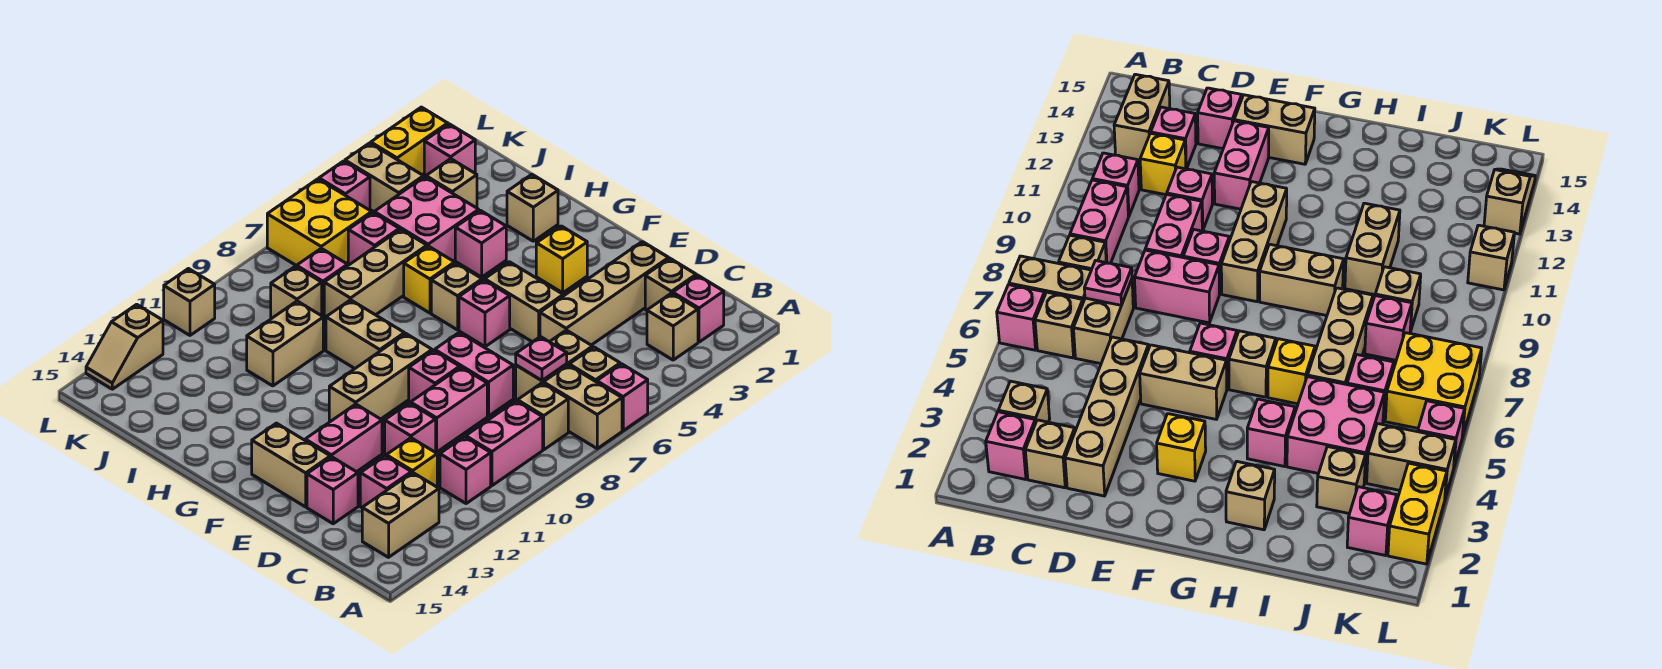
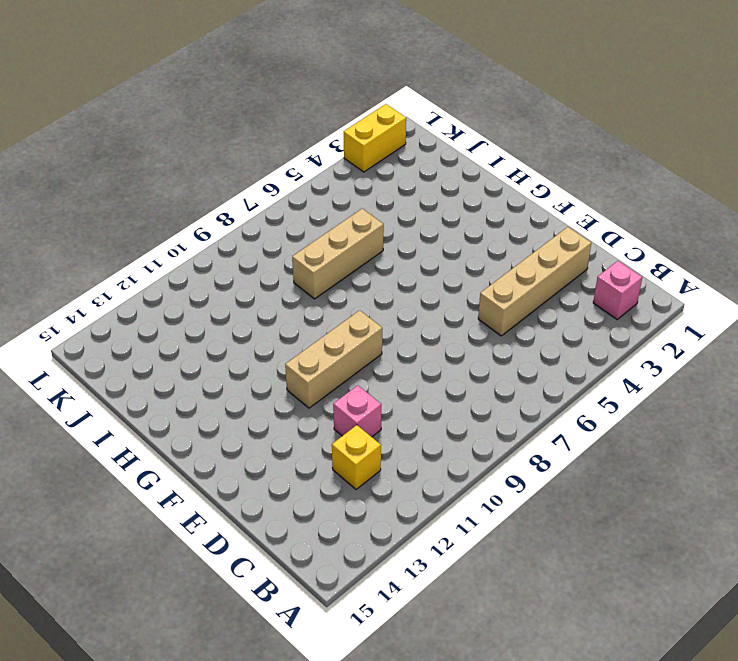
none -> pink 1x1 brick [597,364,648,431]
none -> tan 1x2 brick [543,365,622,448]
none -> tan 1x1 brick [647,293,698,360]
none -> tan 1x1 brick [569,347,620,382]

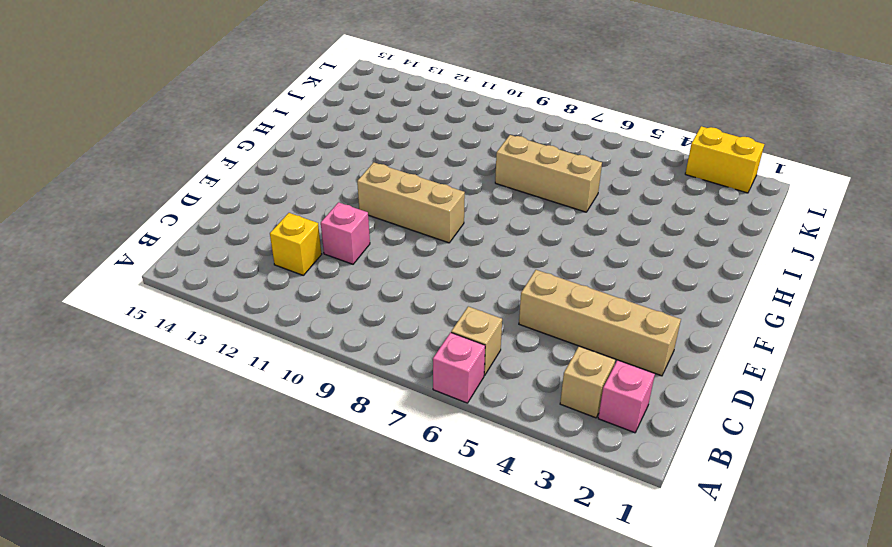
none -> tan 1x2 brick [543,365,622,448]
none -> tan 1x1 brick [518,383,568,450]
none -> pink 1x2 brick [466,401,543,486]
none -> pink 1x1 brick [440,437,491,504]

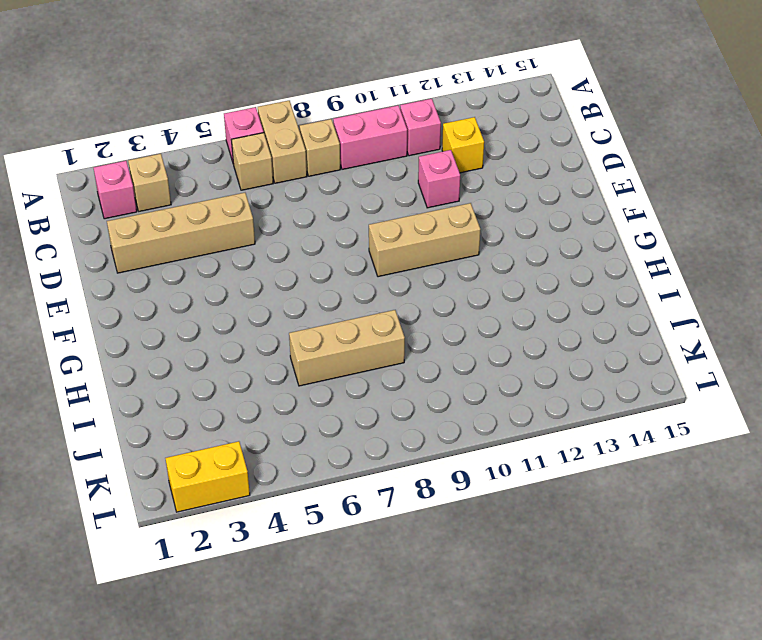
none -> tan 1x2 brick [362,473,439,557]
none -> tan 1x1 brick [645,259,696,310]
none -> tan 1x2 brick [516,330,593,400]
none -> pink 1x1 brick [360,456,411,508]

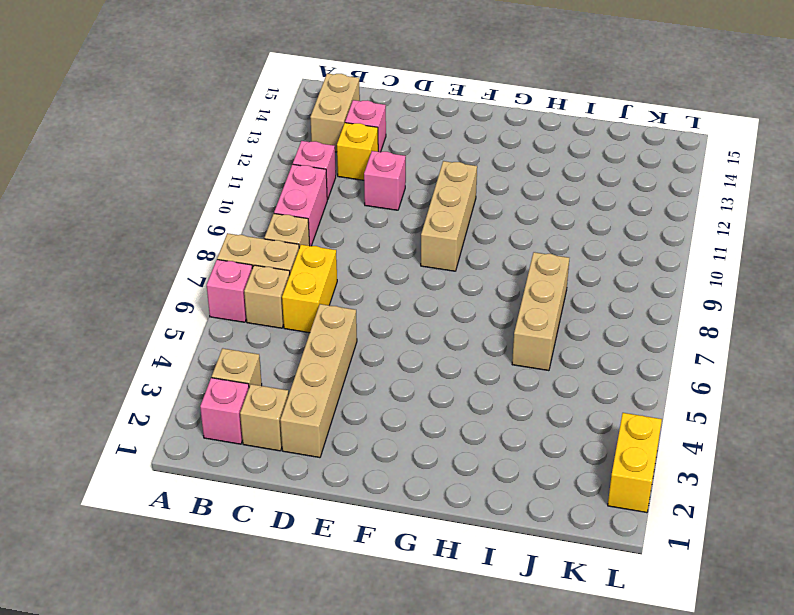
yellow 1x2 brick [282,245,337,333] -> tan 1x2 brick [516,330,593,400]
none -> pink 1x2 brick [435,332,513,416]
none -> pink 1x2 brick [411,367,487,452]
none -> pink 1x1 brick [307,457,358,524]
none -> tan 1x2 brick [485,262,563,342]

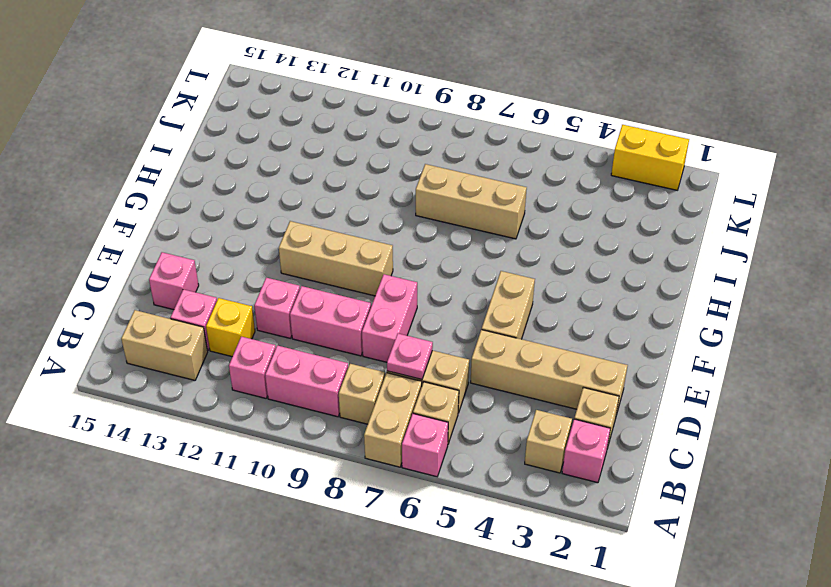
none -> pink 1x1 brick [409,350,460,403]
none -> pink 1x2 brick [305,404,382,472]
none -> tan 1x2 brick [252,423,330,507]
none -> yellow 1x1 brick [536,226,587,293]

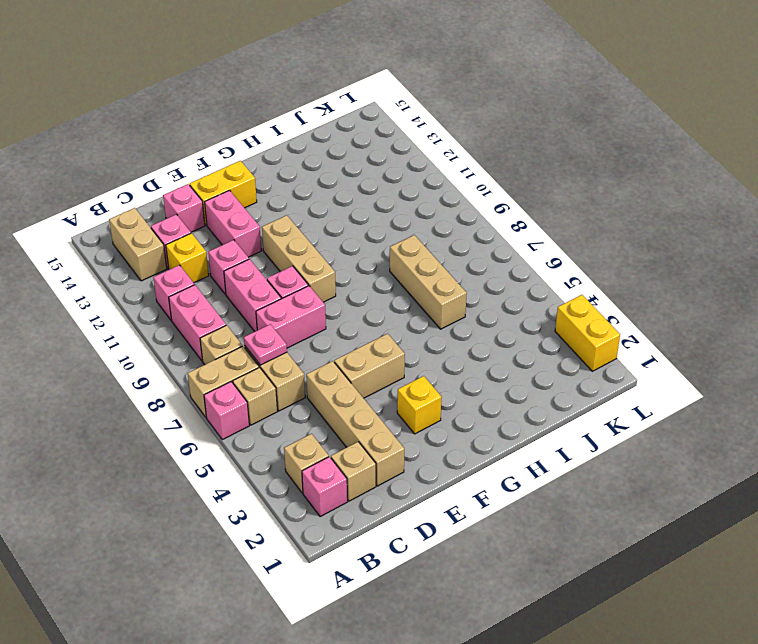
yellow 1x2 brick [190,161,257,225] -> tan 1x2 brick [252,423,330,507]
none -> pink 1x1 brick [459,280,510,347]
none -> tan 1x1 brick [431,263,482,330]
none -> tan 1x2 brick [326,300,405,368]
none -> tan 1x1 brick [507,174,558,241]

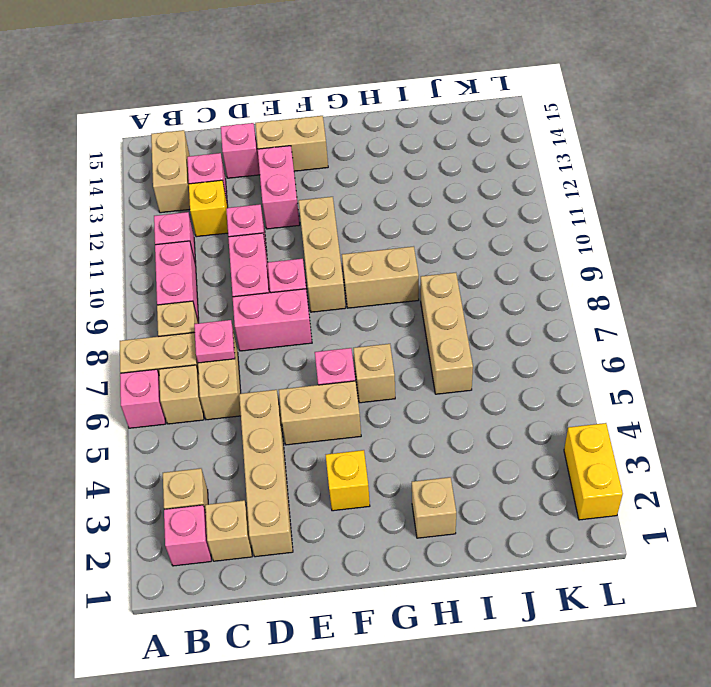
none -> pink 1x1 brick [455,210,506,277]
none -> yellow 1x1 brick [404,246,455,313]
none -> pink 2x2 brick [374,177,479,261]
none -> tan 1x2 brick [247,301,323,386]

